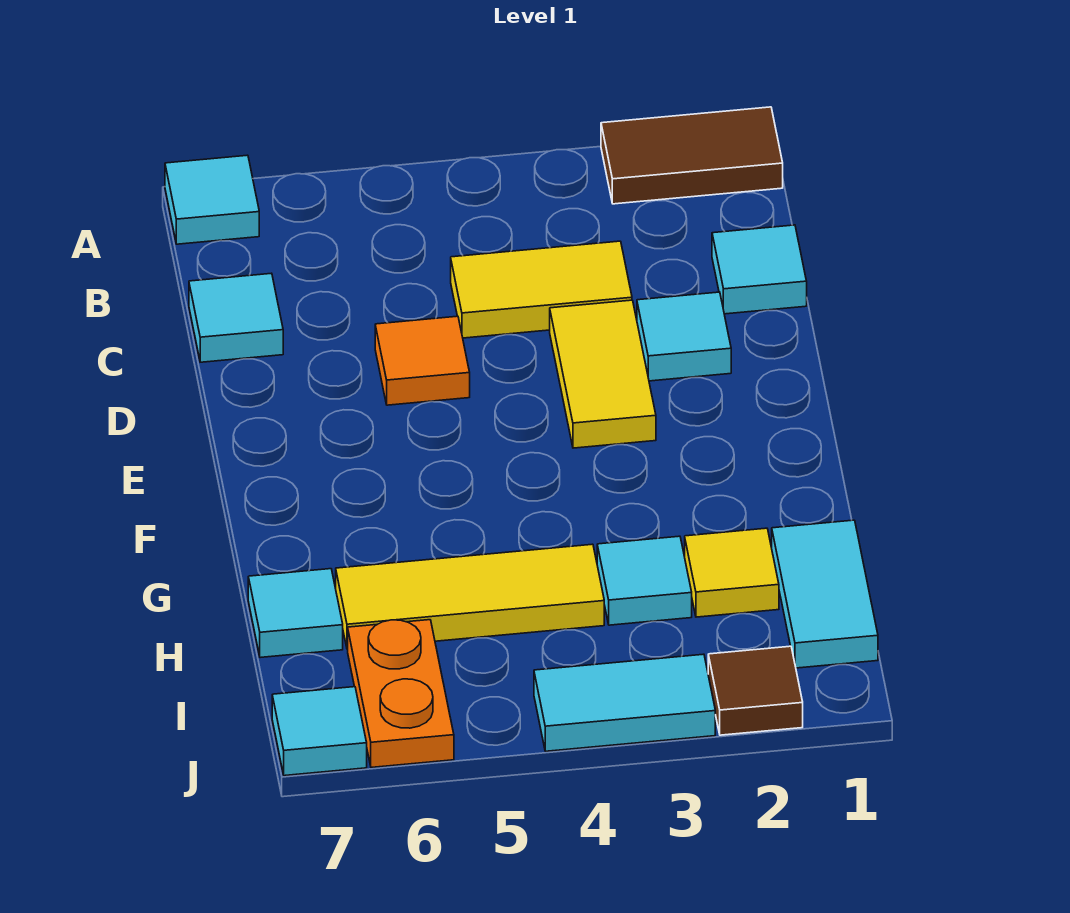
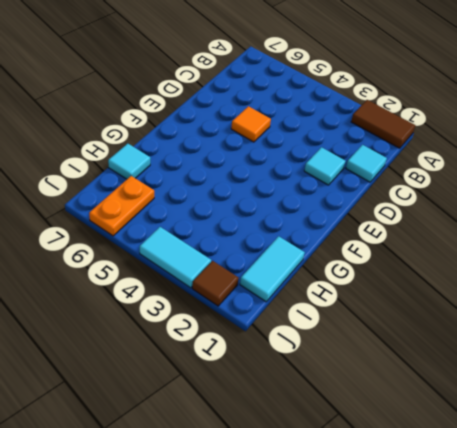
none -> cyan 1x1 tile [165,155,259,244]
none -> yellow 1x2 tile [451,241,632,338]
none -> cyan 1x1 tile [189,273,283,362]

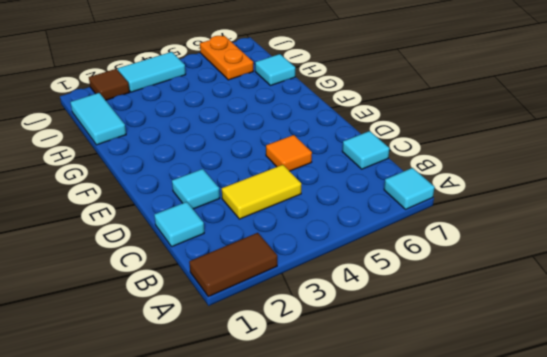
none -> yellow 1x2 tile [550,300,656,448]
none -> yellow 1x1 tile [685,528,779,617]
none -> cyan 1x1 tile [597,536,692,625]

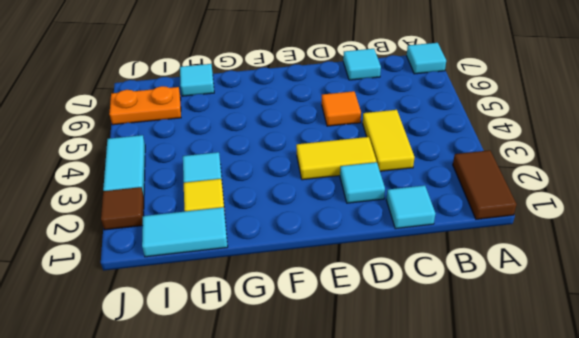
none -> yellow 1x3 tile [336,544,604,649]
none -> cyan 1x1 tile [272,687,367,776]

